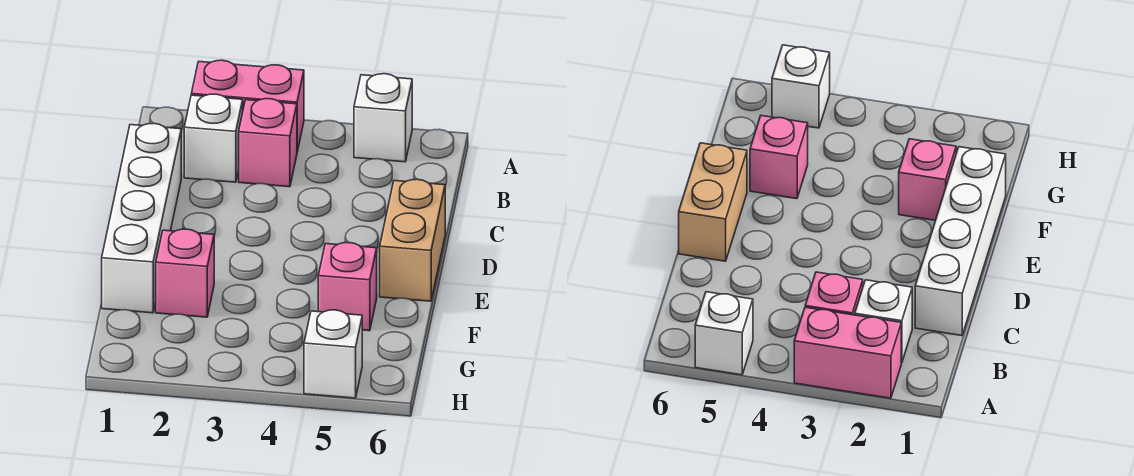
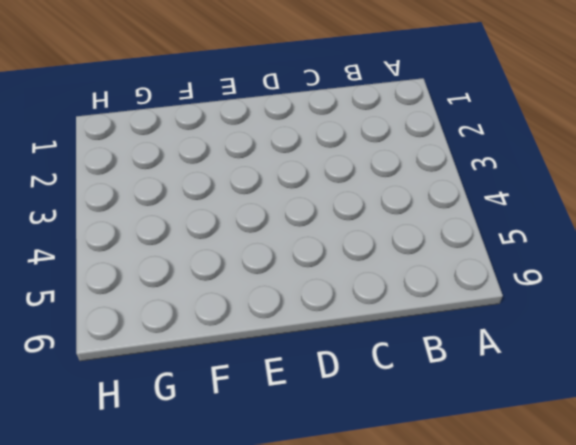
none -> pink 1x2 brick [191,60,304,151]
none -> white 1x1 brick [354,74,412,162]

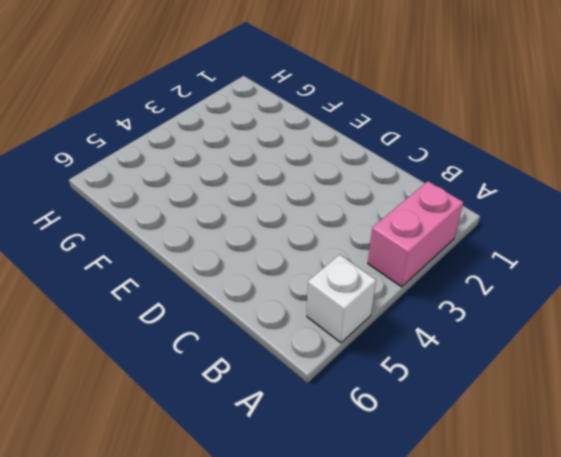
none -> white 1x1 brick [184,94,243,182]
none -> pink 1x1 brick [239,99,297,187]

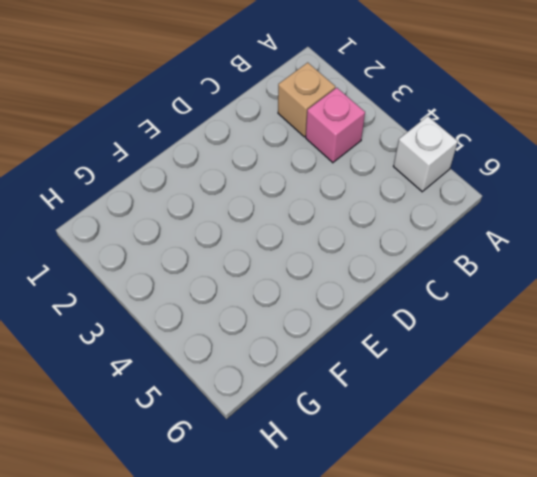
tan 1x1 brick [278,63,335,137] -> white 1x1 brick [184,94,243,182]
none -> pink 1x2 brick [191,60,304,151]
none -> white 1x4 brick [102,123,181,313]

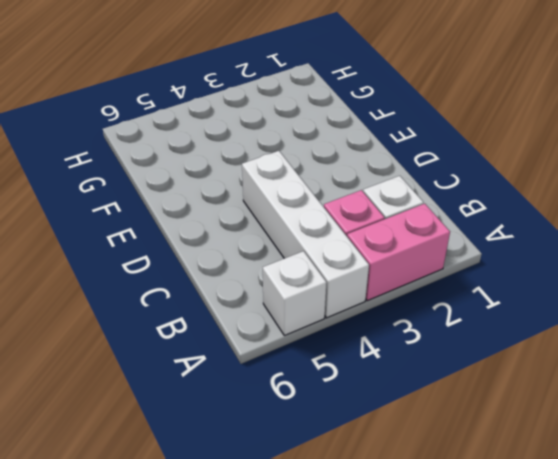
white 1x4 brick [242,151,369,318] -> white 1x4 brick moved to [102,123,181,313]
none -> tan 1x2 brick [380,179,445,301]
none -> pink 1x1 brick [156,229,214,317]

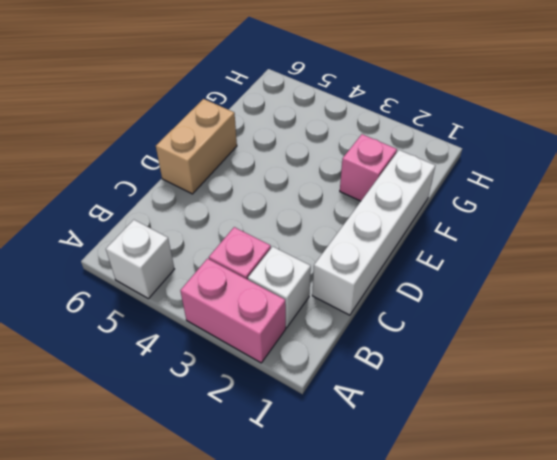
none -> pink 1x1 brick [318,243,377,331]
none -> white 1x1 brick [304,310,362,398]

